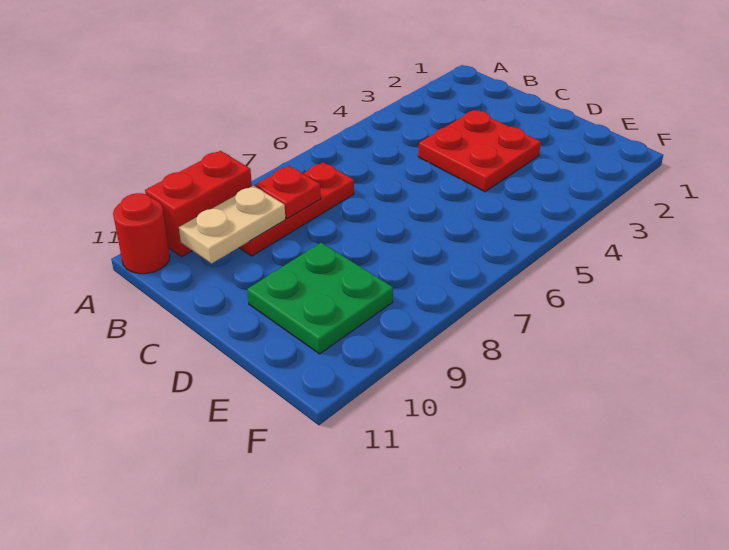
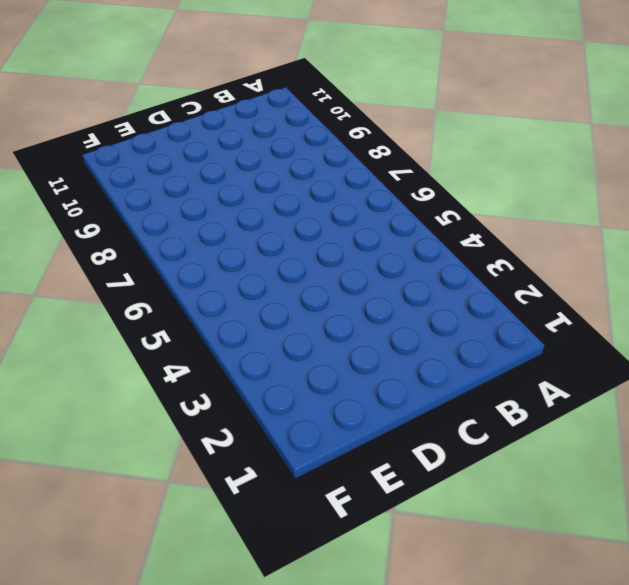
none -> red 1x2 brick [145,151,252,257]
none -> red 1x1 round brick [113,193,170,274]

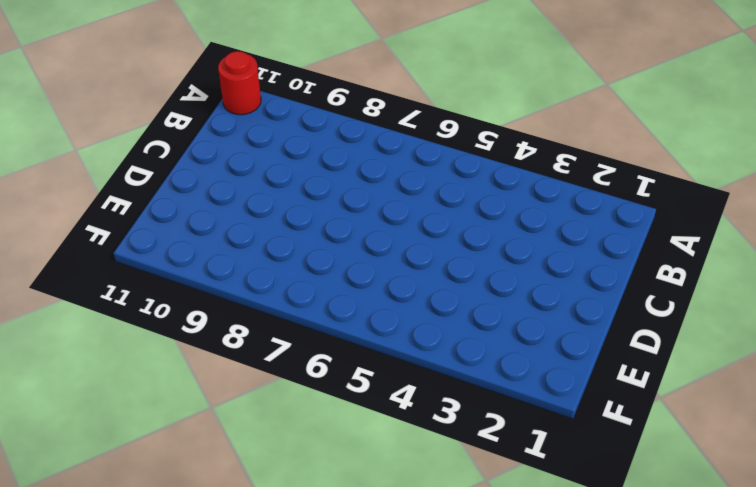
none -> red 1x2 brick [145,151,252,257]
none -> red 1x3 plate [239,163,354,256]

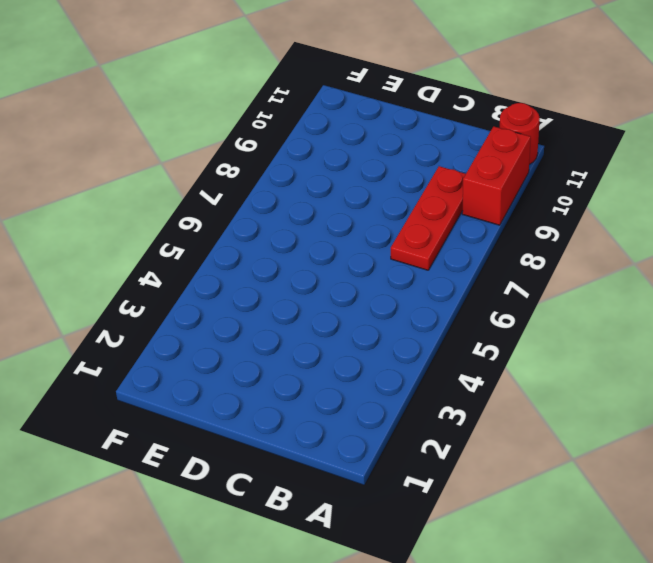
none -> red 2x2 plate [418,110,541,192]
none -> green 2x2 plate [247,243,393,354]

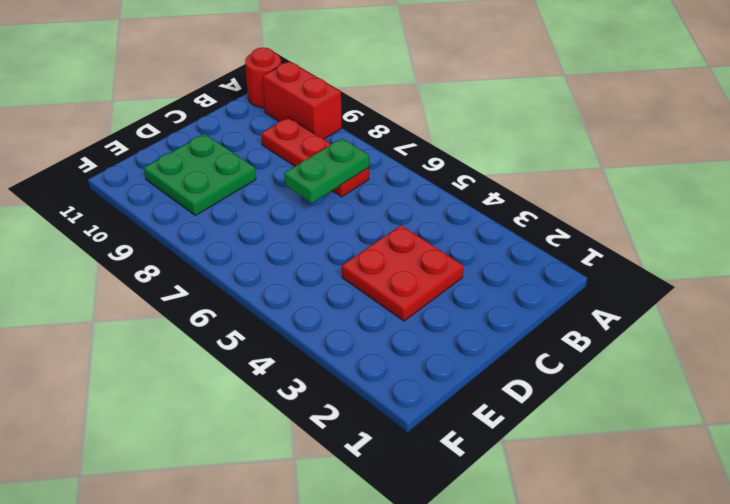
green 1x2 plate [284,139,369,203] -> none
none -> red 1x1 plate [255,166,321,218]
none -> tan 1x2 plate [179,186,285,263]

